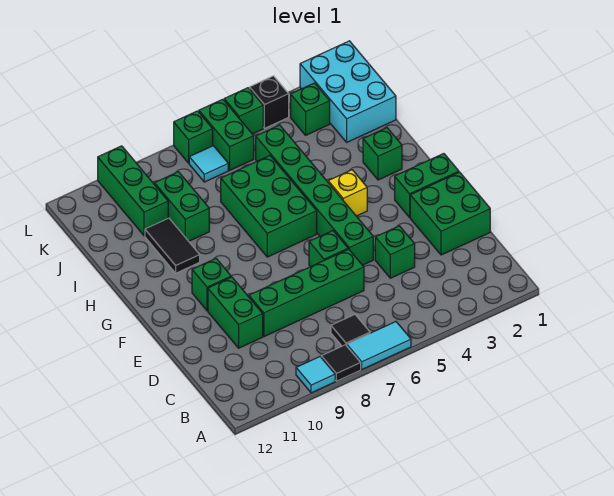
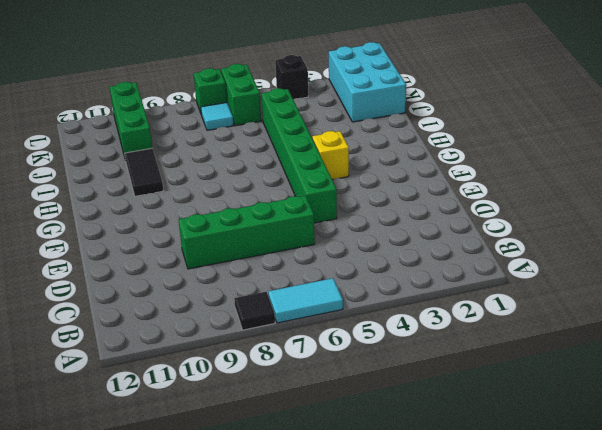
none -> cyan 1x1 tile [296,357,335,393]
none -> black 1x1 tile [331,315,370,346]
none -> green 2x2 brick [410,172,490,255]

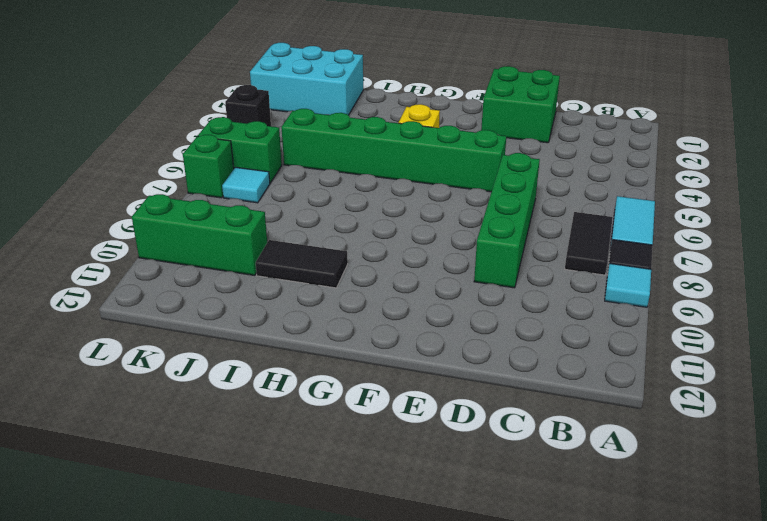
black 1x2 tile [565,212,613,275] -> black 1x1 tile [331,315,370,346]
none -> green 1x1 brick [375,226,415,278]
none -> green 1x2 brick [208,277,263,348]
none -> green 1x1 brick [309,231,348,267]

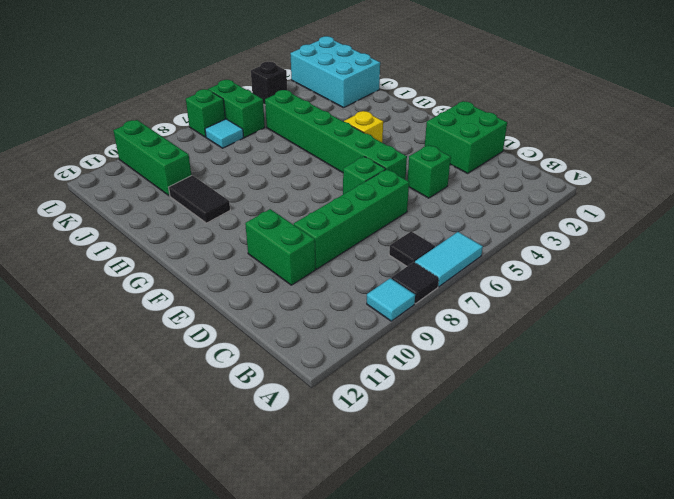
none -> green 1x2 brick [395,154,459,217]
none -> green 1x1 brick [192,259,231,311]
none -> green 2x3 brick [221,156,317,257]

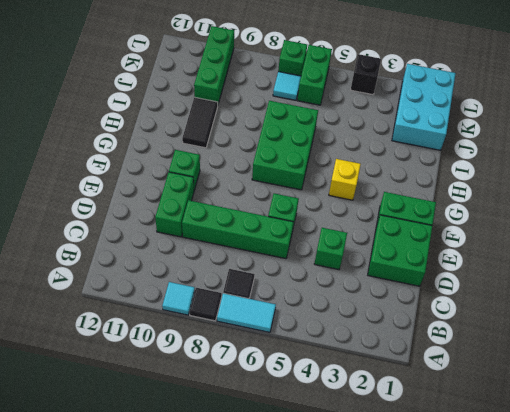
none -> green 1x6 brick [256,125,373,265]
none -> green 1x1 brick [363,128,402,180]
none -> green 1x2 brick [154,172,209,241]

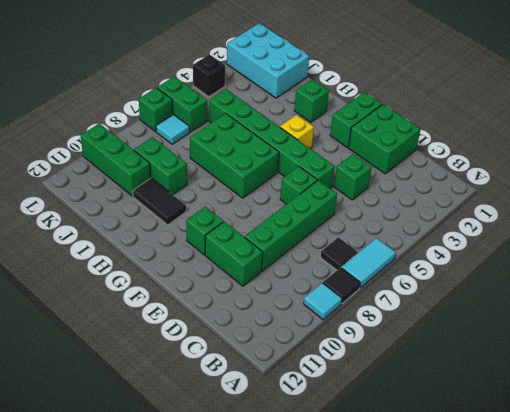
none -> green 1x1 brick [291,83,330,135]
none -> green 1x1 brick [224,88,263,134]

